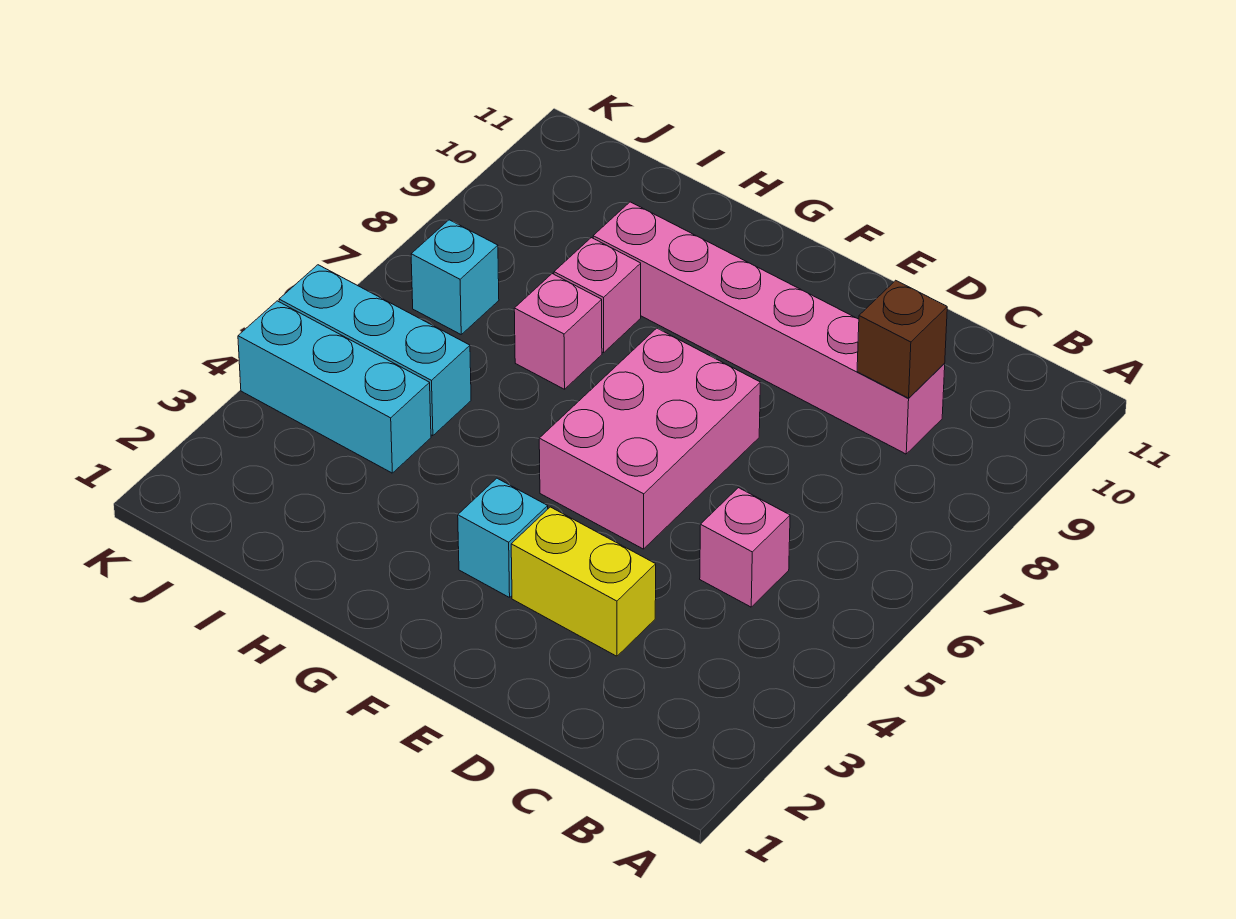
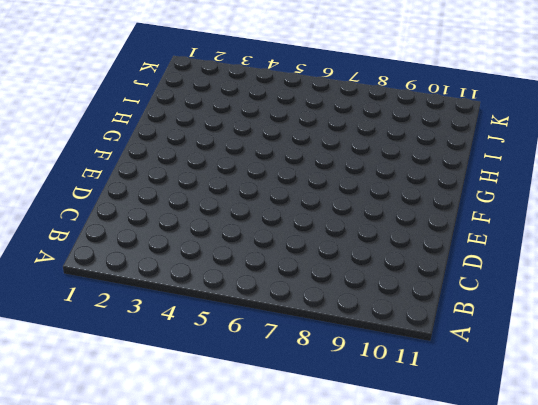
none -> pink 1x1 brick [700,488,790,607]
none -> pink 1x6 brick [593,202,945,454]

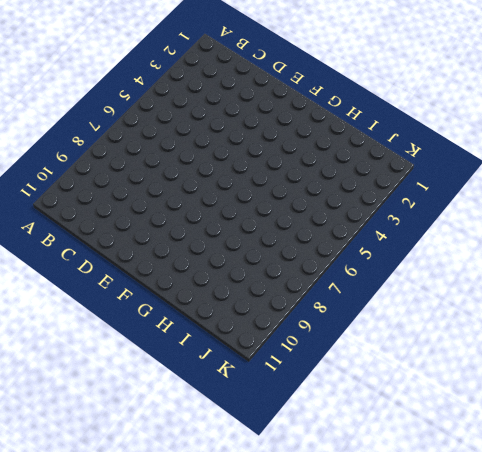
none -> pink 1x1 brick [700,488,790,607]
none -> pink 1x6 brick [593,202,945,454]

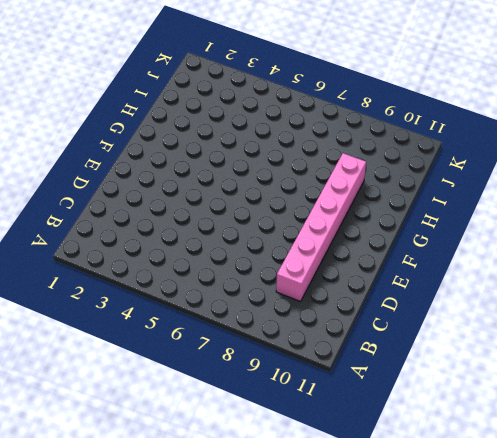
none -> pink 1x1 brick [700,488,790,607]
none -> yellow 1x2 brick [511,507,656,656]

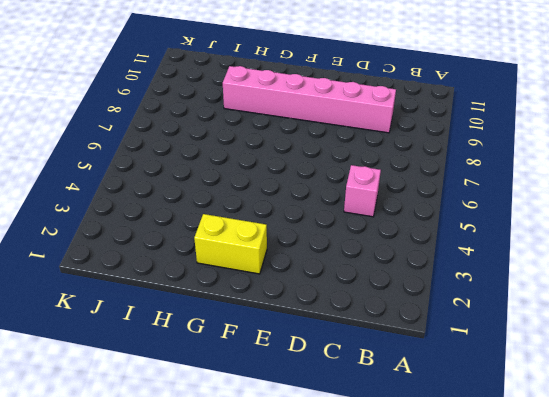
yellow 1x2 brick [194,214,267,274] -> yellow 1x2 brick moved to [511,507,656,656]
none -> pink 2x3 brick [539,328,760,549]
none -> cyan 1x1 brick [458,478,548,598]

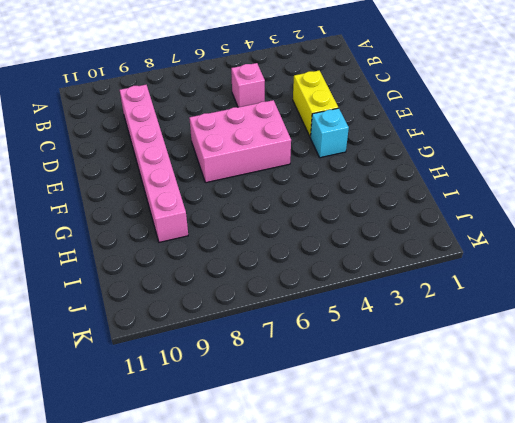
none -> pink 1x1 brick [514,274,602,389]
none -> pink 1x1 brick [554,238,641,353]

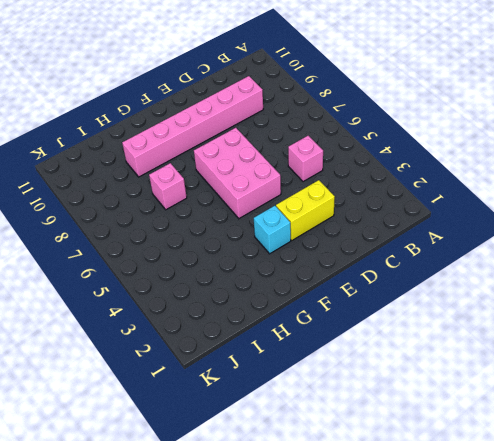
none -> pink 1x1 brick [554,238,641,353]
none -> cyan 1x3 brick [238,301,431,473]

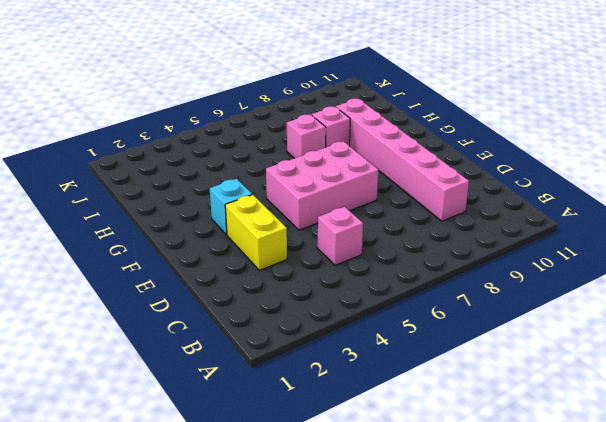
none -> cyan 1x3 brick [238,301,431,473]
none -> cyan 1x3 brick [279,265,471,436]

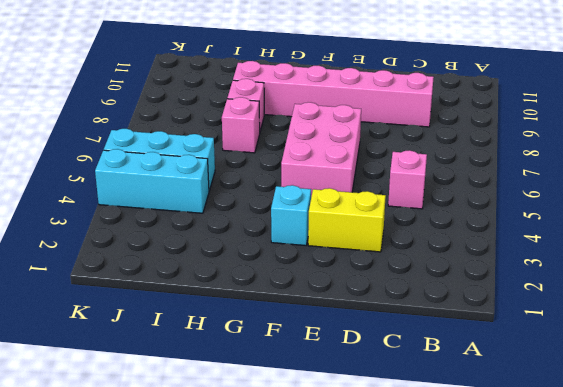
none -> cyan 1x1 brick [411,220,499,334]
none -> brown 1x1 brick [857,280,947,398]

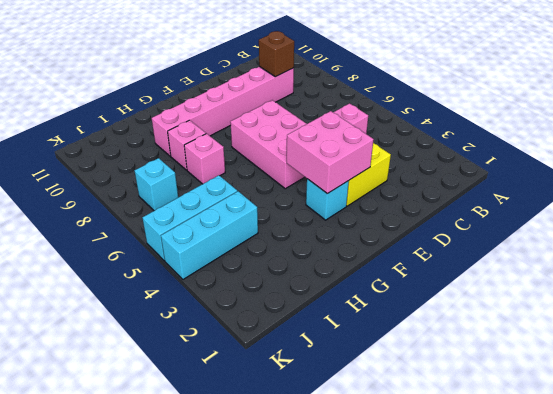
pink 2x2 brick [287,111,374,194] -> none

